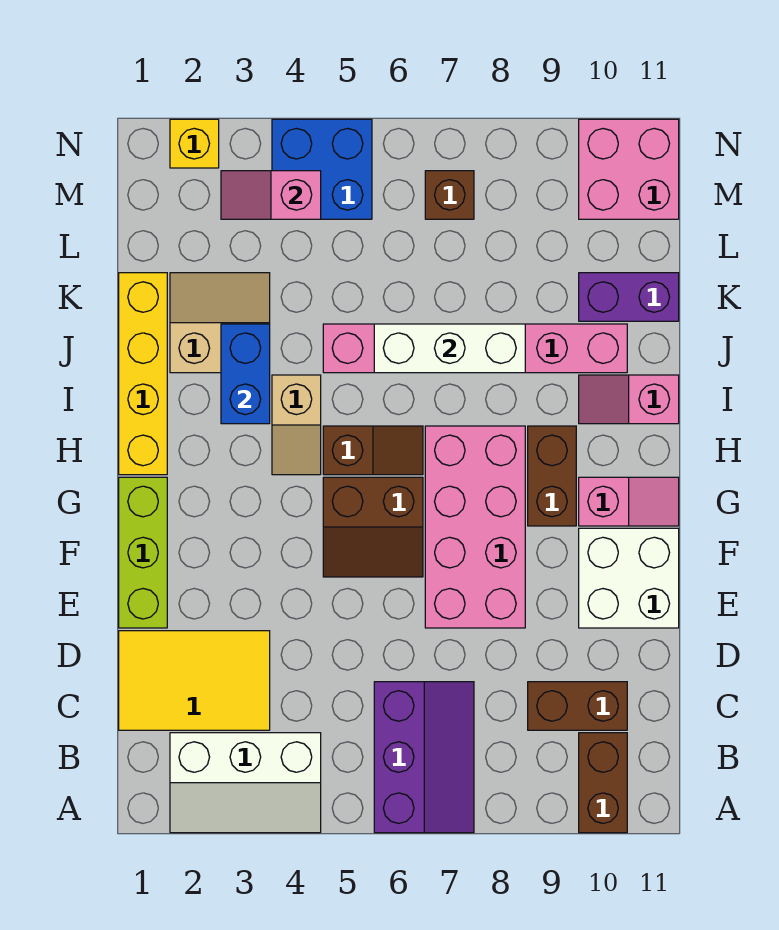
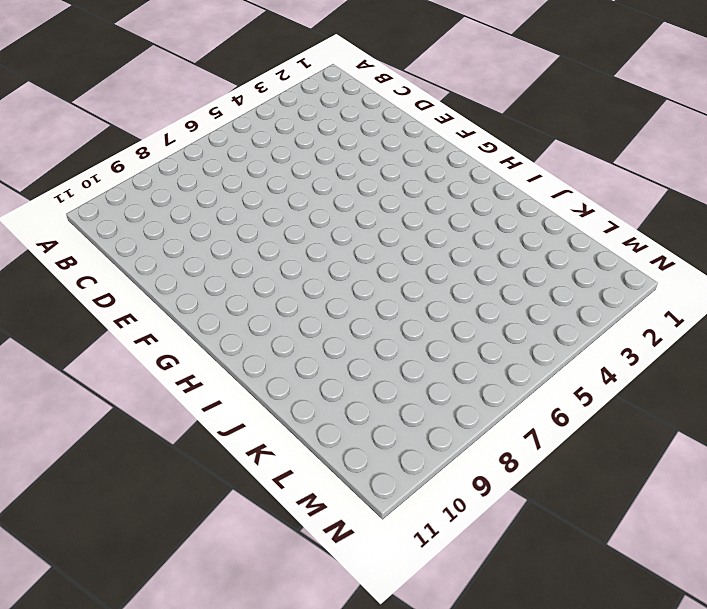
none -> white 2x3 slope [170,733,321,833]
none -> purple 2x3 slope [374,682,474,833]
none -> brown 1x2 brick [579,733,627,833]

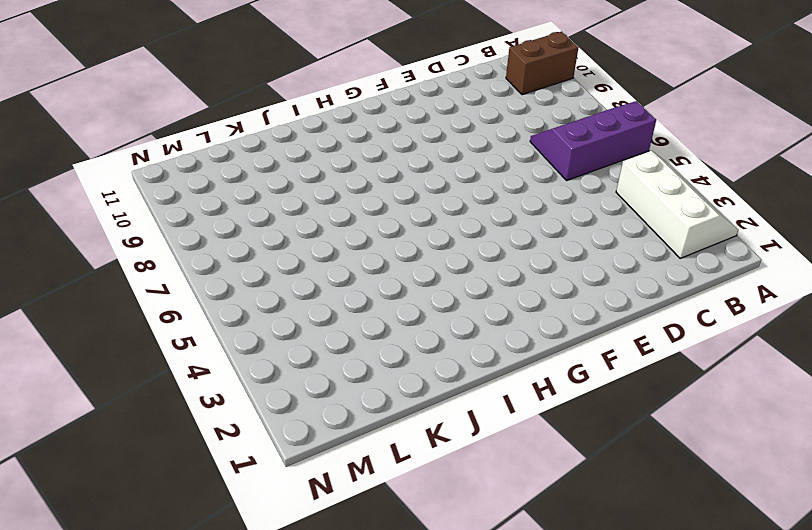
none -> yellow 2x3 tile [119,631,270,730]
none -> brown 1x2 brick [528,682,627,730]
none -> lime 1x3 brick [119,477,167,628]

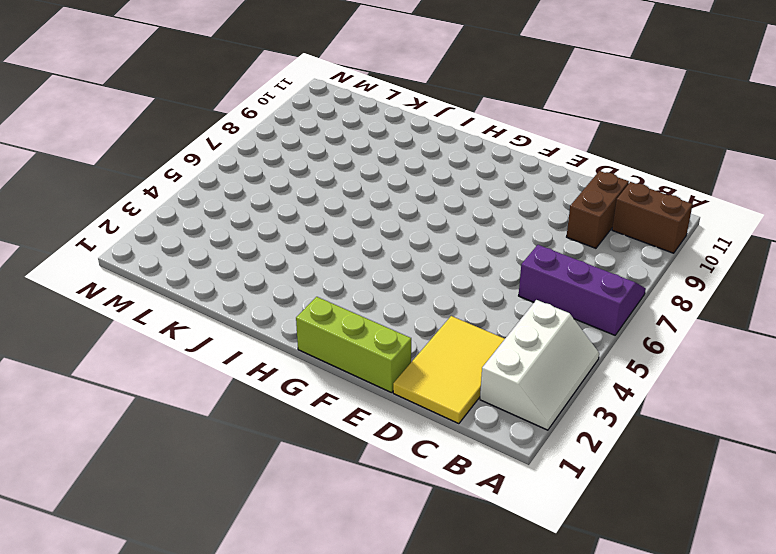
none -> pink 2x4 brick [425,426,525,628]
none -> white 2x2 brick [579,528,679,628]
none -> brown 2x2 slope [323,477,423,577]

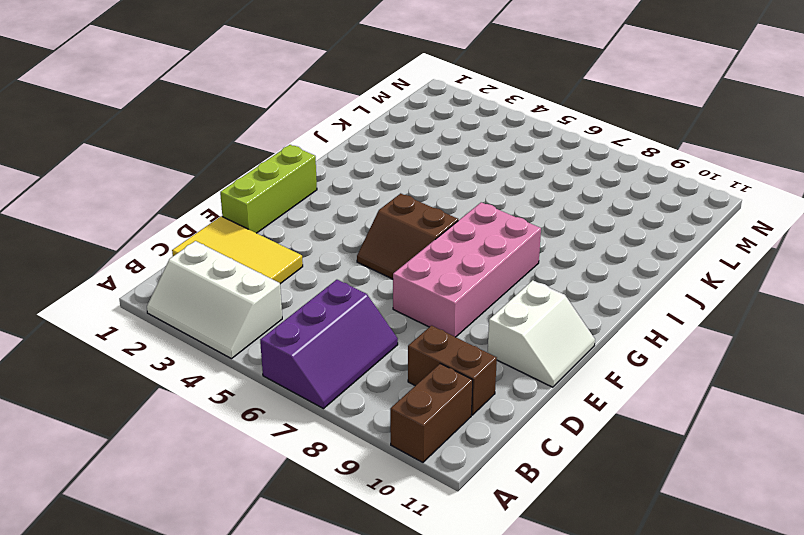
white 2x2 slope [488,280,595,387] -> white 2x2 brick [579,528,679,628]
none -> brown 1x2 brick [528,426,576,526]
none -> pink 1x2 slope [579,477,679,526]
none -> yellow 1x4 brick [119,273,167,475]

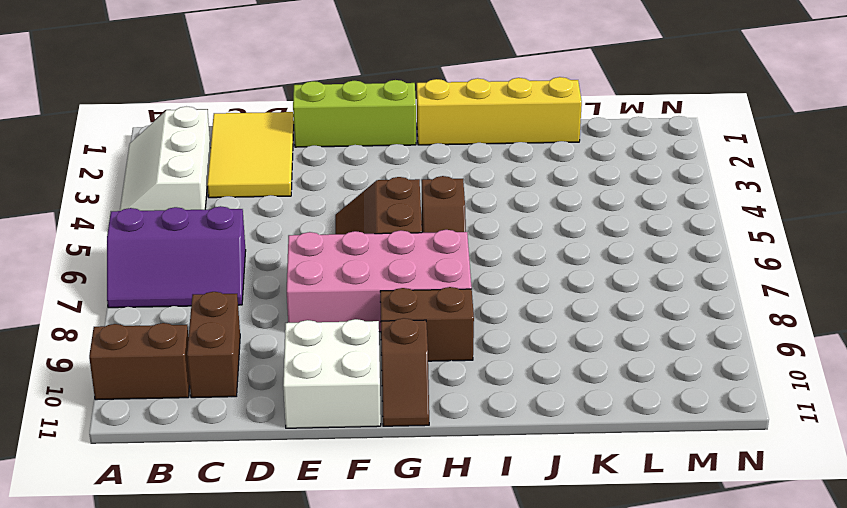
brown 1x2 slope [381,318,429,426] -> pink 1x2 slope [579,477,679,526]
none -> tan 1x2 slope [272,375,321,475]
none -> pink 1x2 slope [579,375,679,424]
none -> tan 2x2 slope [170,273,270,373]

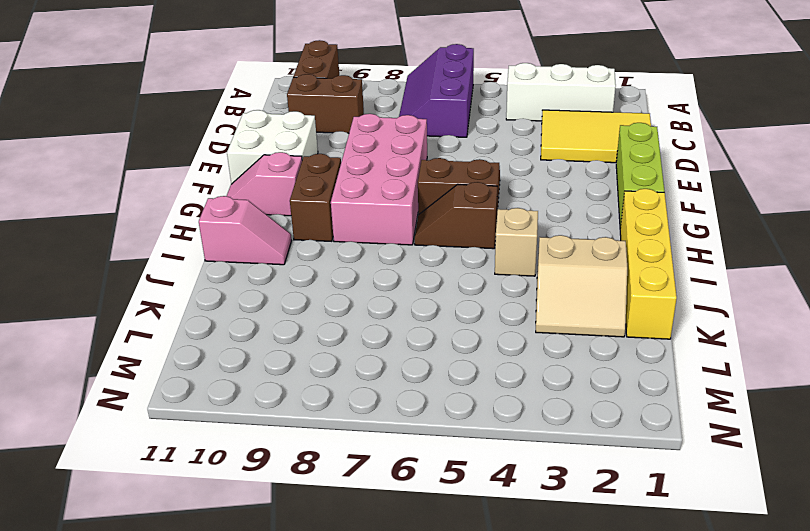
none -> pink 1x6 brick [323,324,627,373]
none -> purple 1x2 brick [579,273,679,321]
none -> blue 2x2 brick [272,119,372,219]

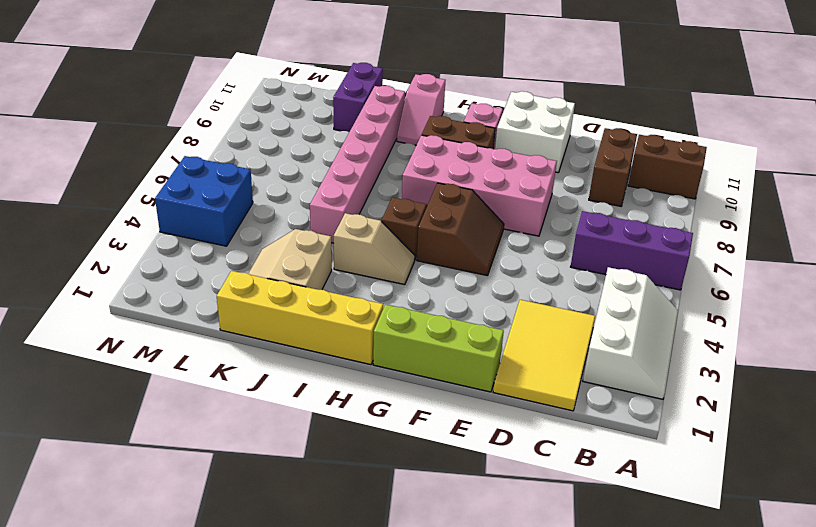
none -> brown 1x1 brick [425,171,474,219]
none -> pink 2x2 brick [579,119,679,219]
none -> yellow 1x1 brick [170,119,219,168]

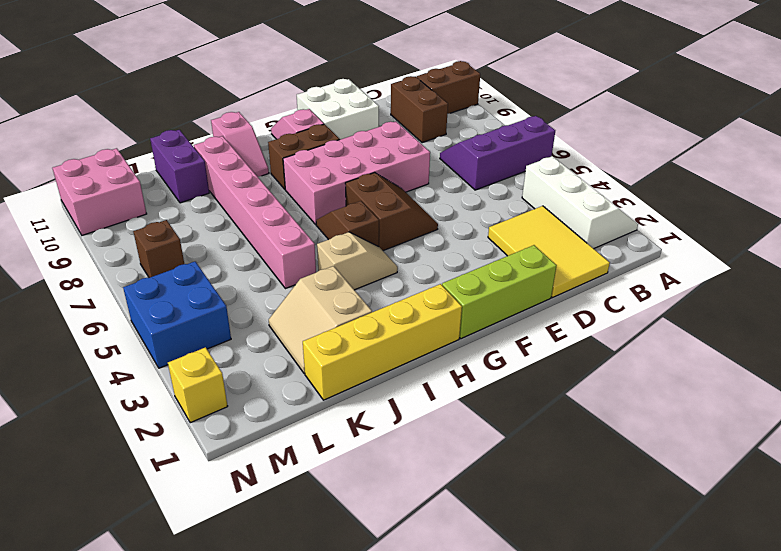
none -> blue 1x2 brick [221,324,270,424]
none -> white 1x3 brick [374,324,525,373]
none -> pink 1x2 slope [221,171,321,219]

